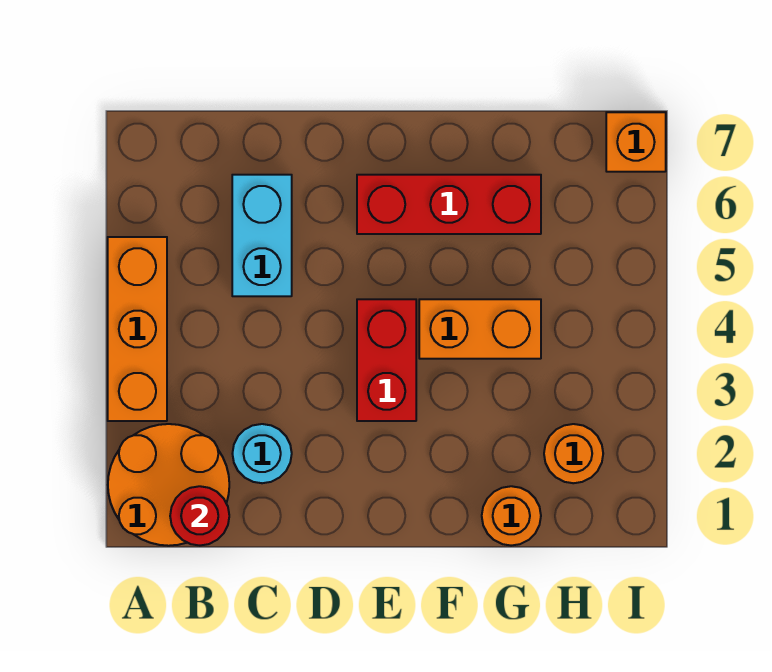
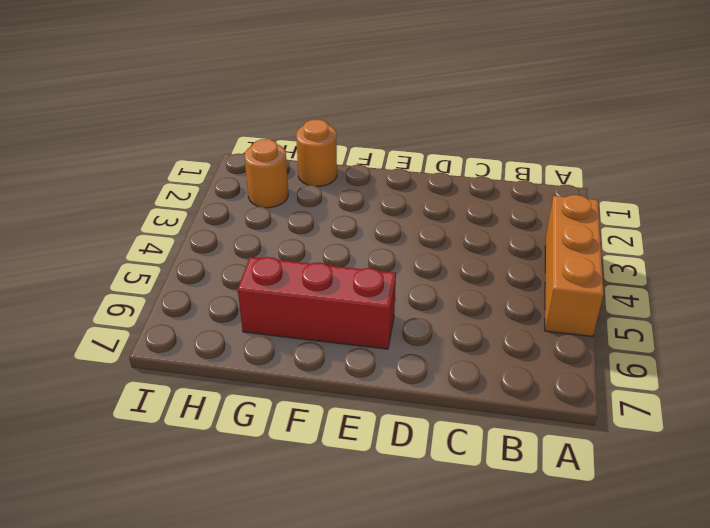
none -> orange 2x2 round brick [108,424,229,546]
none -> cyan 1x1 round brick [232,424,292,483]

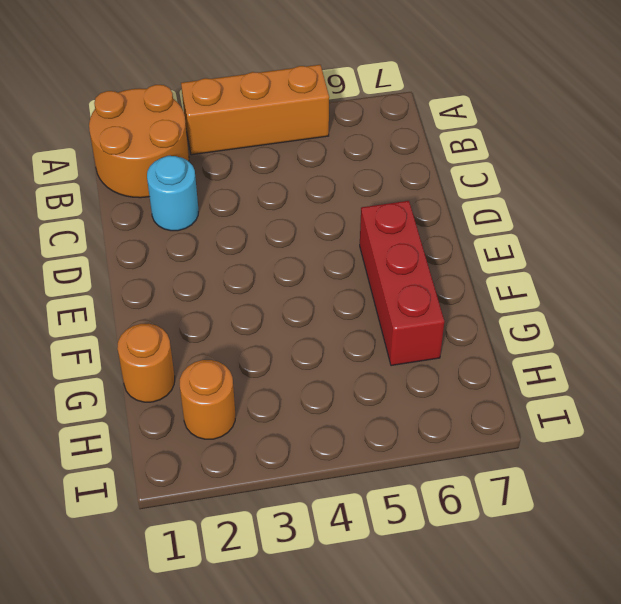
none -> cyan 1x2 brick [232,175,292,296]
none -> red 1x2 brick [357,299,416,421]

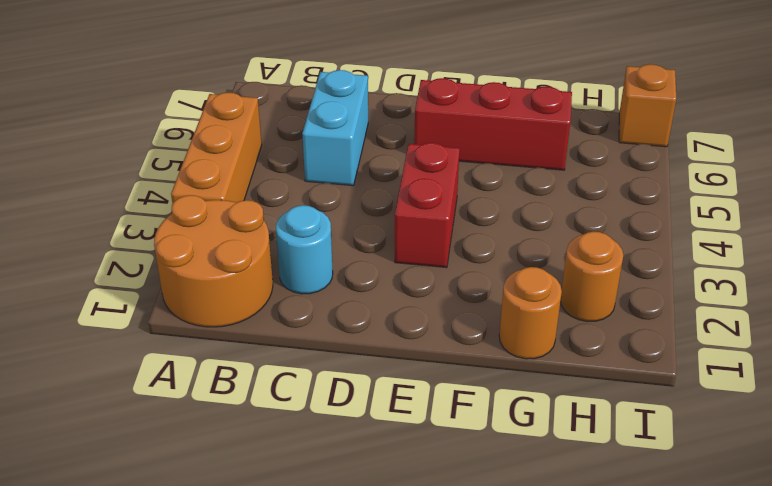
none -> orange 1x2 brick [419,299,541,359]
none -> red 1x1 round brick [170,486,229,546]

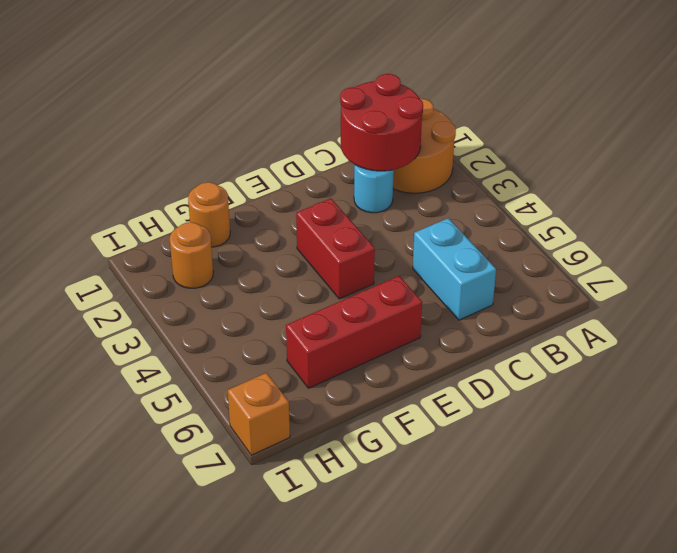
red 2x2 round brick [340,74,423,171] -> red 1x1 round brick [170,486,229,546]
none -> orange 1x3 brick [108,237,167,421]
none -> orange 1x2 brick [419,299,541,359]

